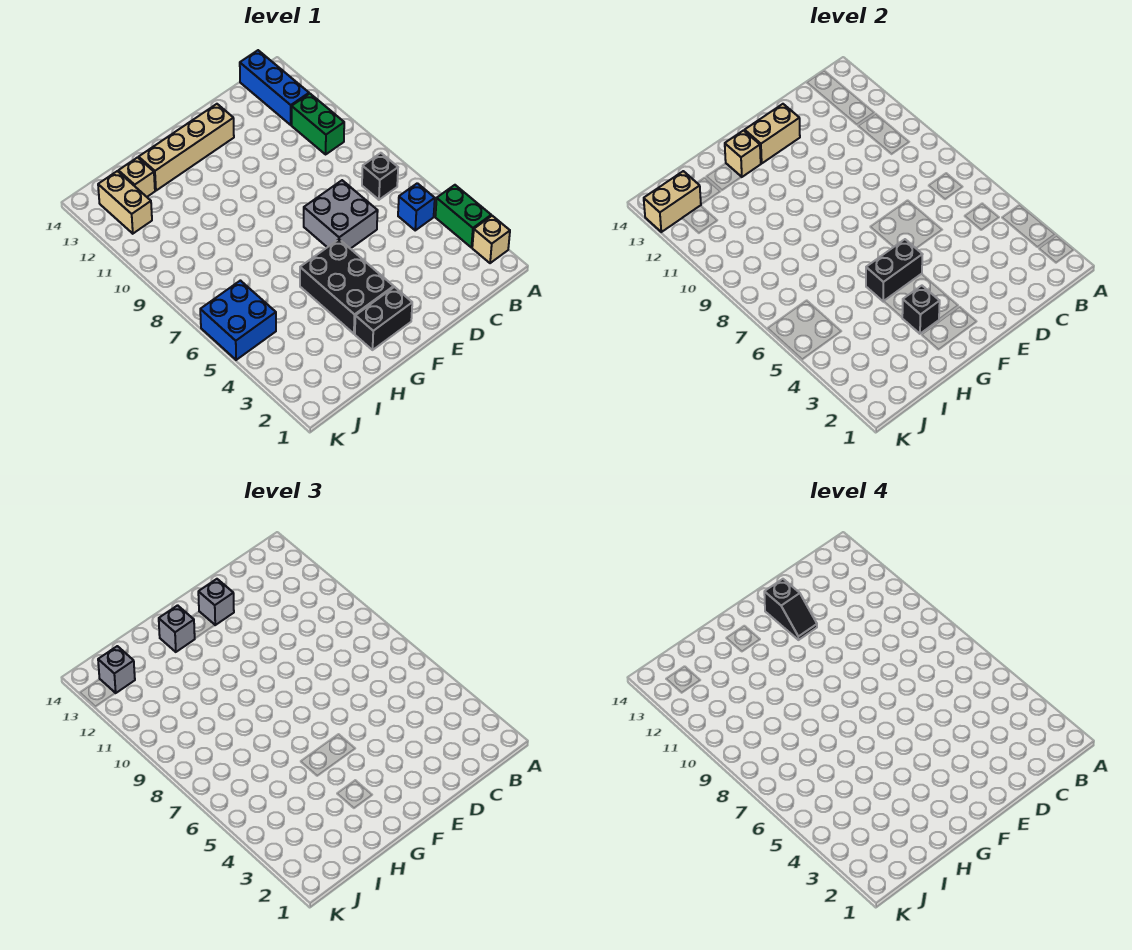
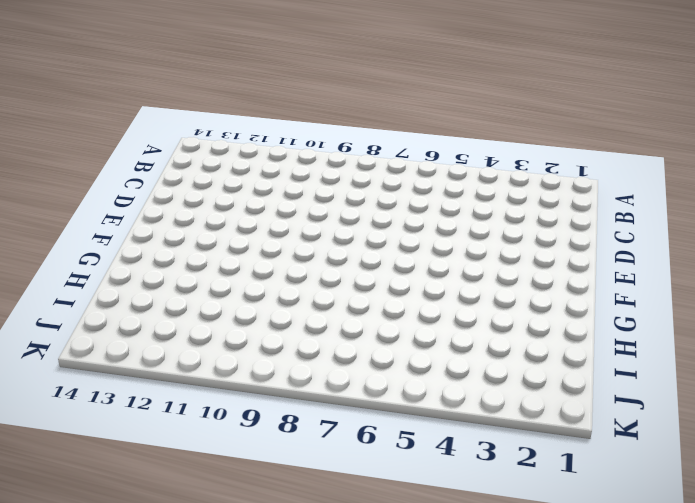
none -> tan 1x1 brick [472,216,510,263]
none -> green 1x2 brick [435,185,491,248]
none -> blue 1x1 brick [398,183,435,230]

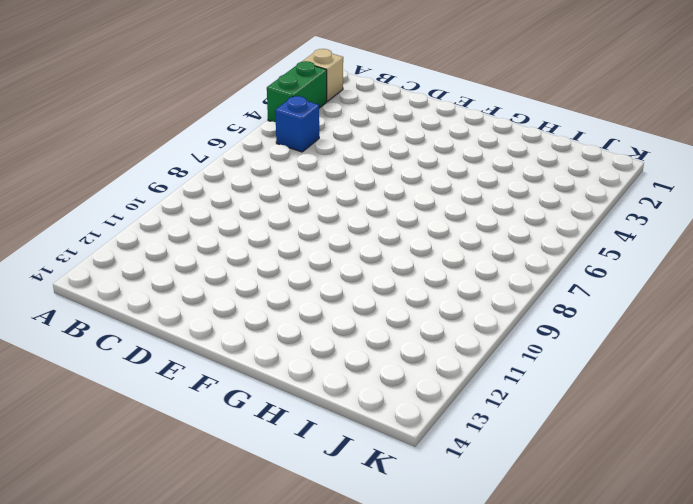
none -> black 1x1 brick [362,153,398,200]
none -> green 1x2 brick [292,94,344,154]
none -> blue 1x3 brick [240,50,309,125]

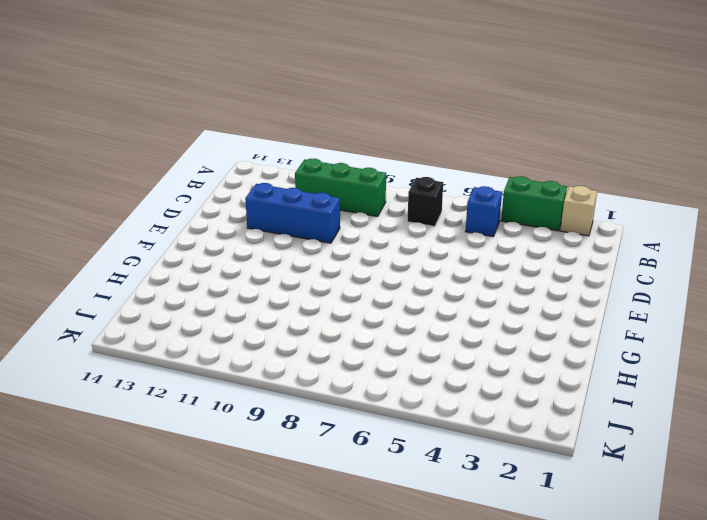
green 1x3 brick [295,159,386,217] -> green 1x2 brick [292,94,344,154]
blue 1x3 brick [245,183,340,243] -> blue 1x3 brick moved to [240,50,309,125]
none -> grey 2x2 brick [304,180,378,249]
none -> tan 1x4 brick [139,104,234,191]
none -> black 1x2 brick [355,287,412,350]

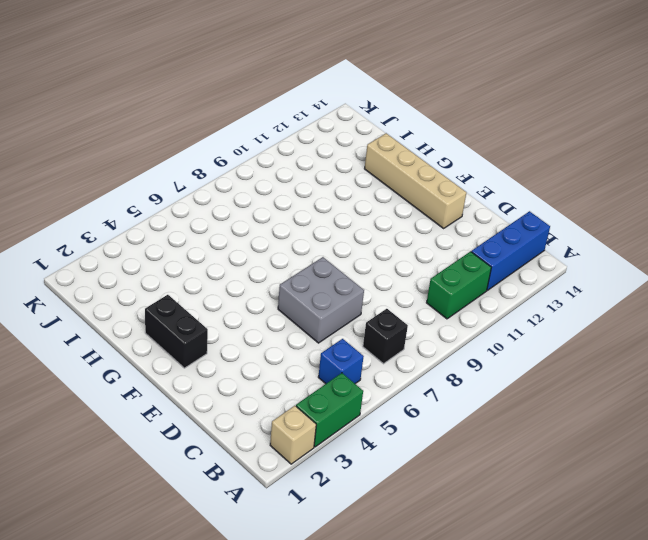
none -> black 2x3 brick [300,239,394,334]
none -> tan 1x1 brick [118,157,155,197]
none -> blue 2x2 brick [200,281,276,360]

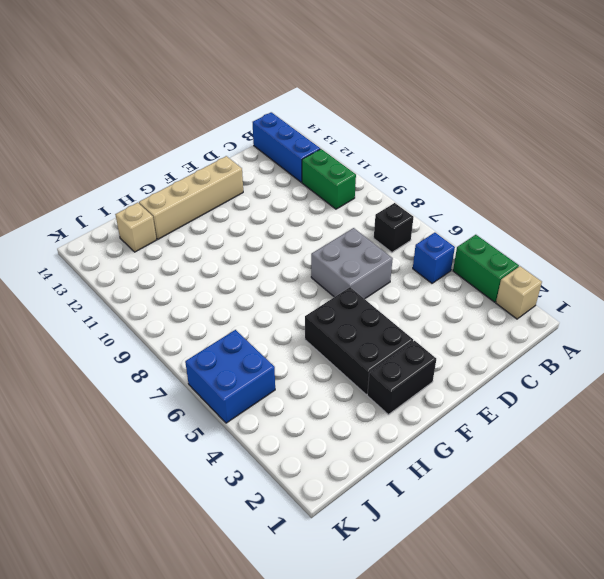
none -> tan 1x2 brick [98,171,152,234]
none -> tan 1x2 brick [745,104,800,164]
none -> black 1x2 brick [866,239,923,301]

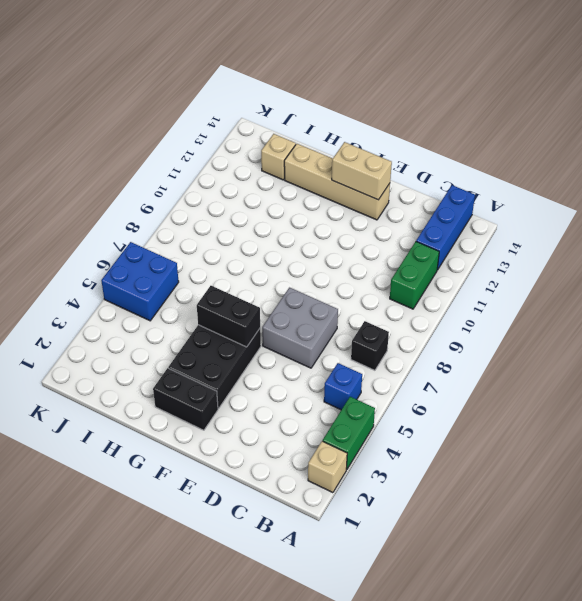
none -> tan 1x2 brick [98,171,152,234]
none -> black 1x1 brick [902,286,940,334]
none -> tan 1x1 brick [725,130,761,177]

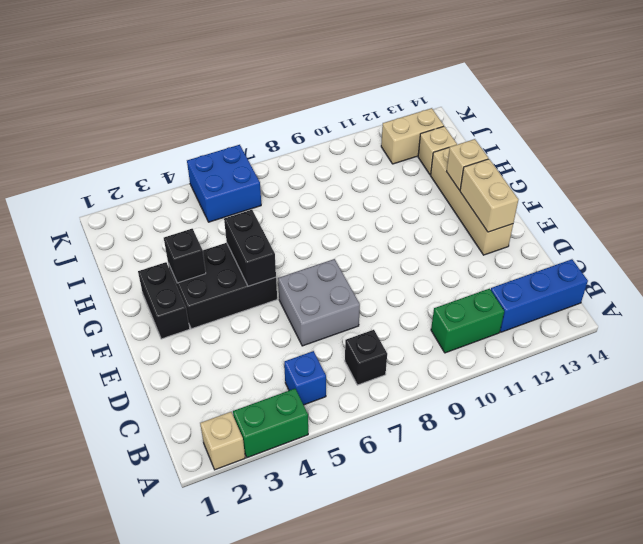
none -> tan 1x2 brick [644,171,701,232]
none -> grey 1x1 brick [198,579,234,625]
none -> grey 1x1 brick [159,605,195,652]

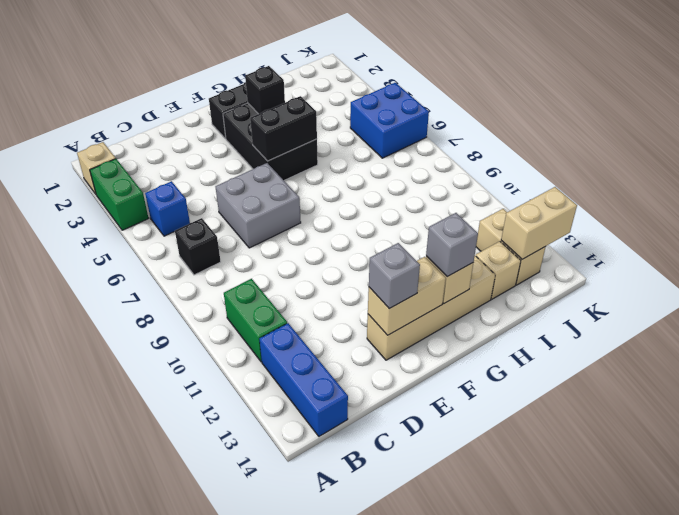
none -> grey 1x1 brick [98,646,135,693]
none -> black 1x2 slope [764,579,817,640]

